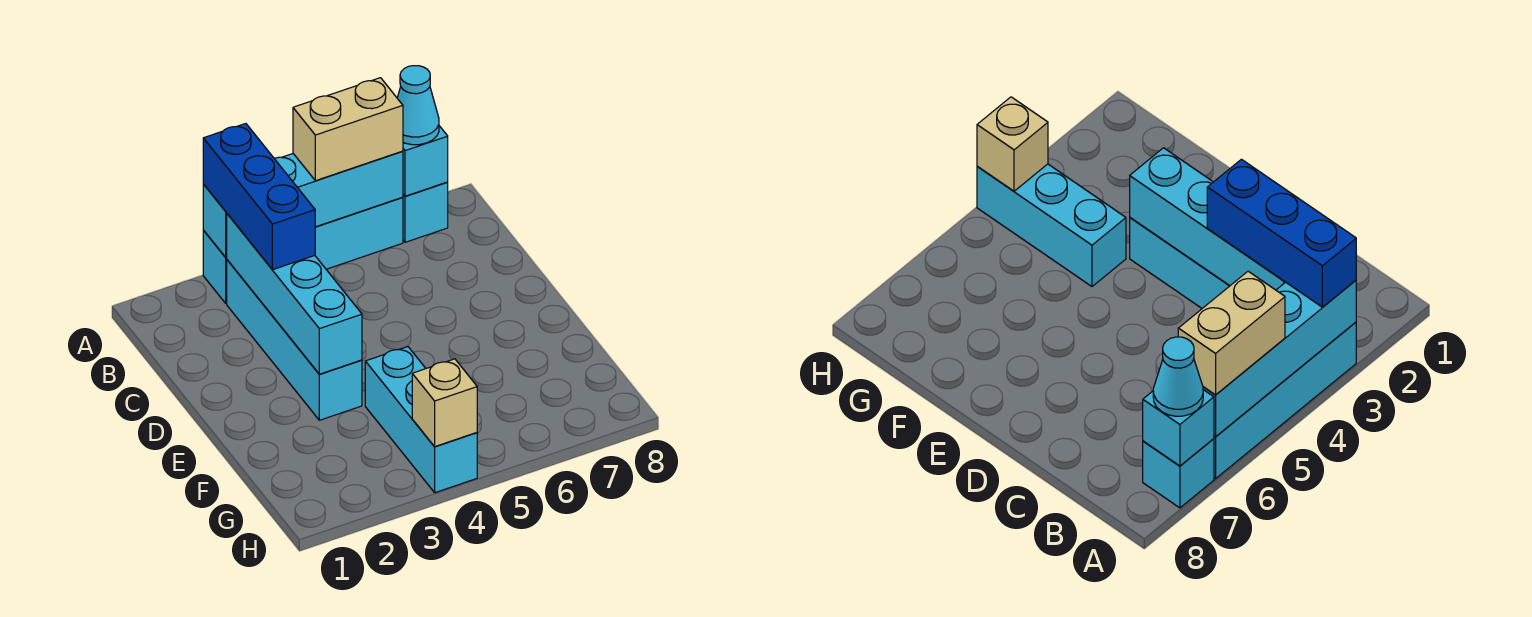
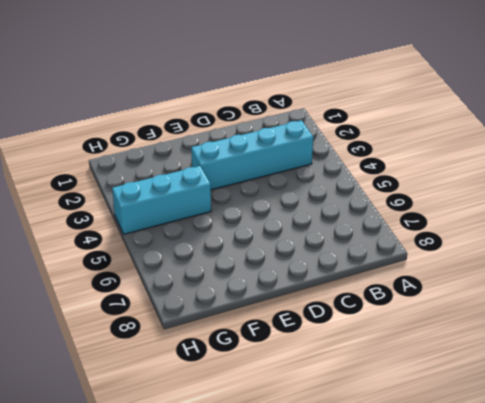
none -> cyan 1x4 brick [203,197,403,303]
none -> cyan 1x1 brick [403,182,448,242]

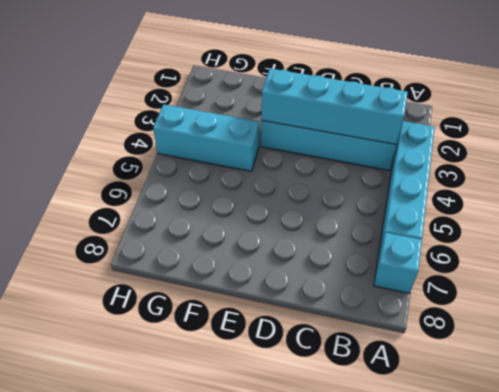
none -> cyan 1x4 brick [203,151,403,257]
none -> cyan 1x1 brick [403,126,448,196]

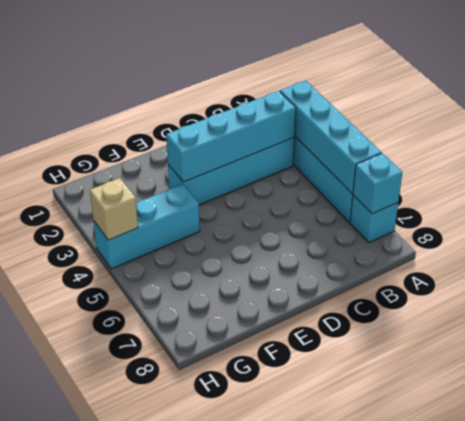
none -> blue 1x3 brick [203,124,315,270]
none -> tan 1x2 brick [293,78,403,181]

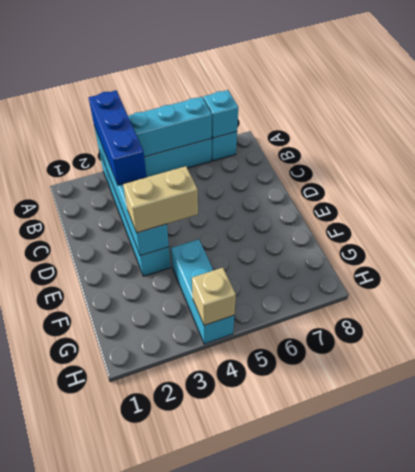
tan 1x2 brick [123,166,198,233] -> tan 1x2 brick moved to [293,78,403,181]
none -> cyan 1x1 cone [397,66,439,145]

